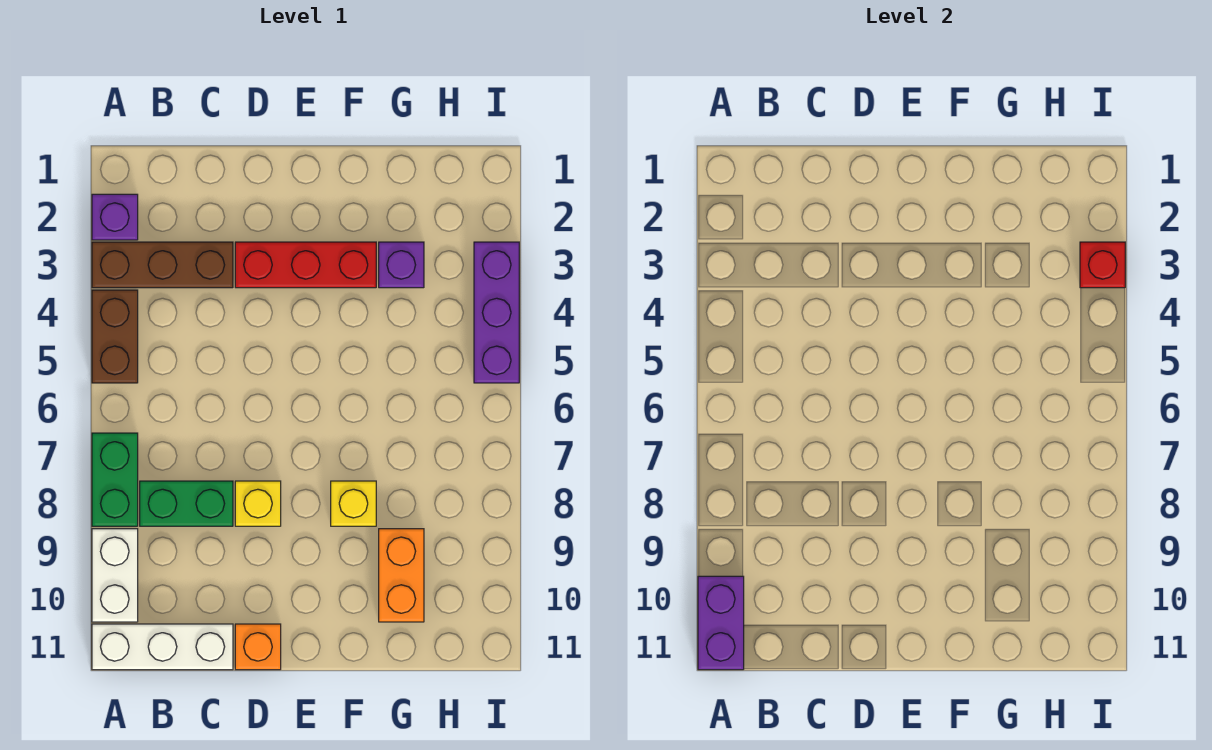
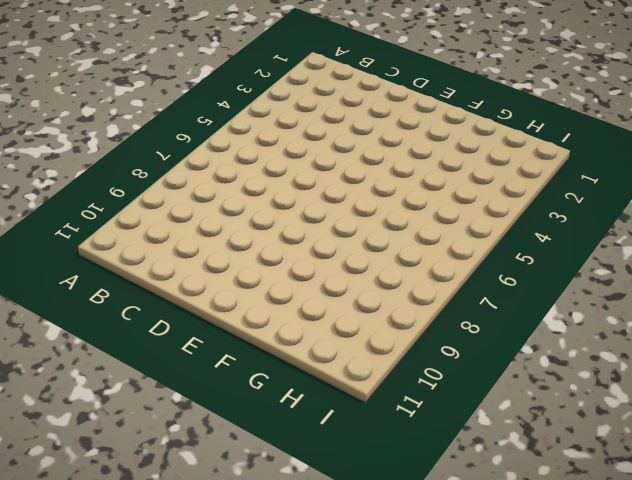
none -> purple 1x1 brick [92,194,138,240]
none -> brown 1x3 brick [92,242,233,288]
none -> brown 1x2 brick [92,290,138,383]

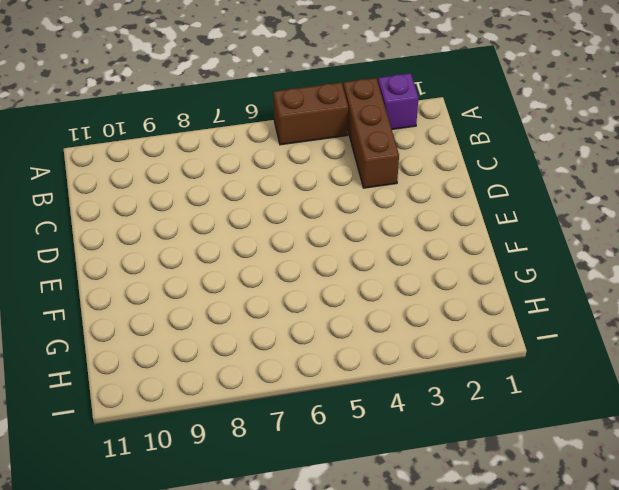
none -> green 1x2 brick [92,433,138,526]
none -> white 1x2 brick [92,529,138,622]
none -> white 1x3 brick [92,624,233,670]

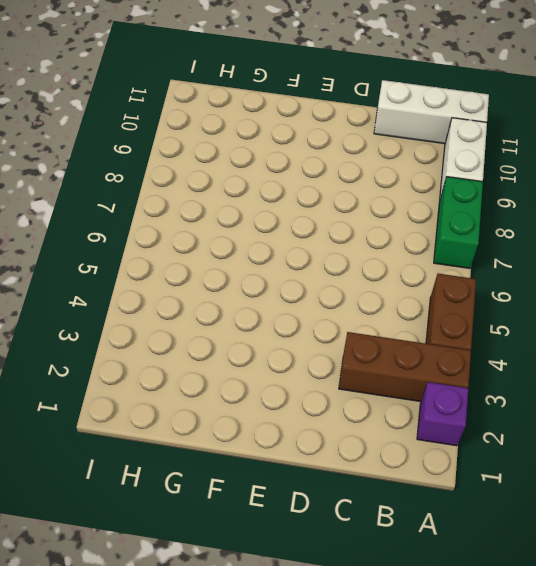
none -> green 1x2 brick [140,481,233,526]
none -> red 1x3 brick [235,242,376,288]
none -> yellow 1x1 brick [235,481,281,526]

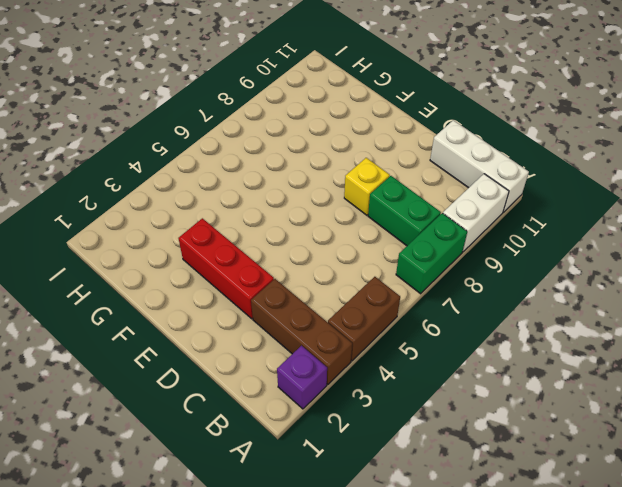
none -> orange 1x1 brick [235,624,281,670]
none -> yellow 1x1 brick [331,481,376,526]
none -> purple 1x1 brick [379,242,424,288]

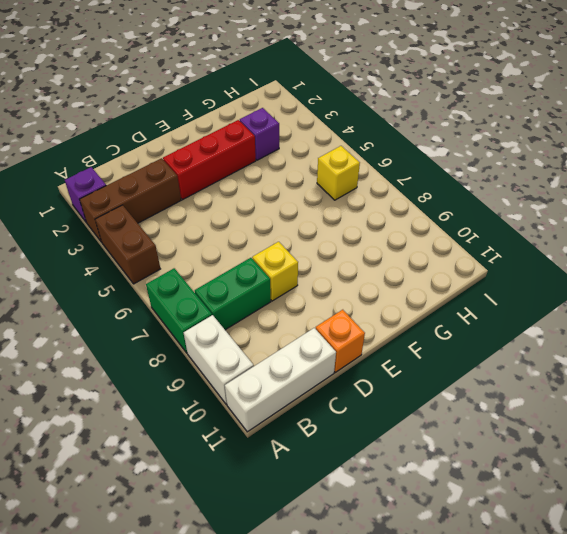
yellow 1x1 brick [317,146,360,200] -> yellow 1x1 brick moved to [331,481,376,526]
none -> orange 1x2 brick [379,529,424,622]
none -> purple 1x3 brick [474,242,519,383]
none -> purple 1x2 brick [698,576,744,670]

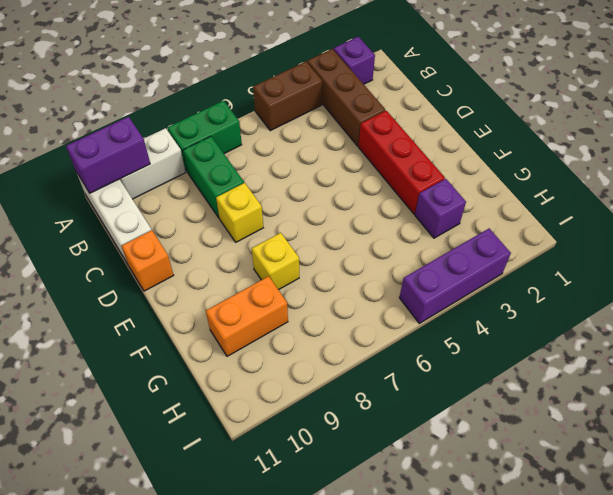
none -> red 1x1 brick [1080,242,1125,288]

